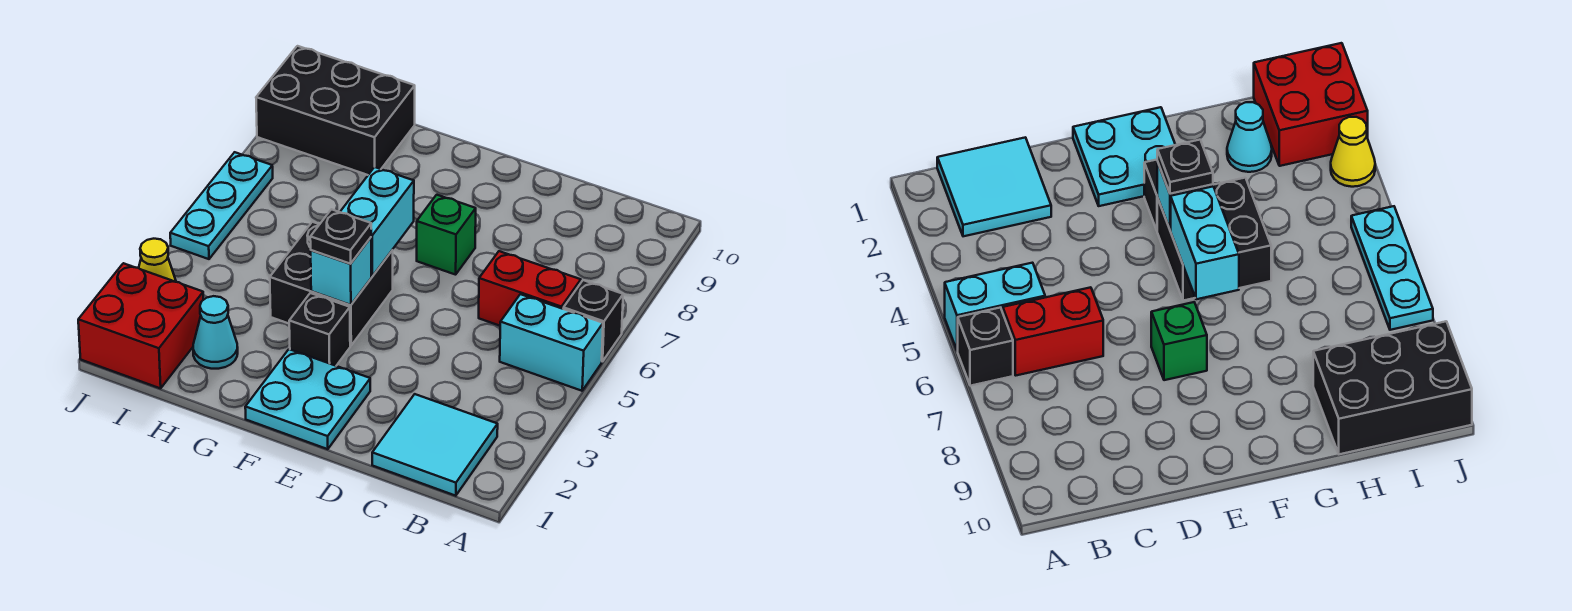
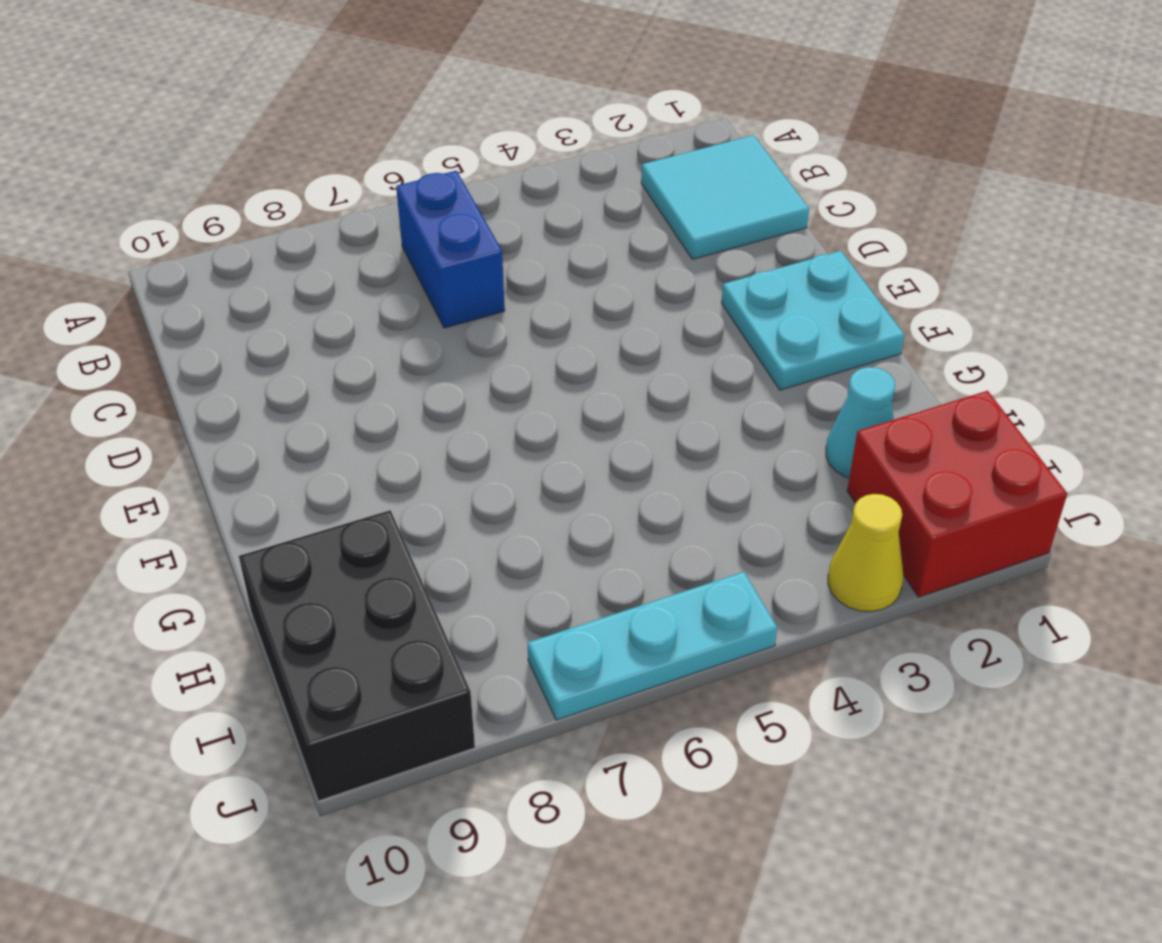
blue 1x2 brick [396,171,505,328] -> red 1x2 brick [479,251,581,326]
none -> cyan 1x2 brick [500,294,603,391]
none -> black 1x1 brick [564,280,623,362]
none -> green 1x1 brick [417,195,476,275]

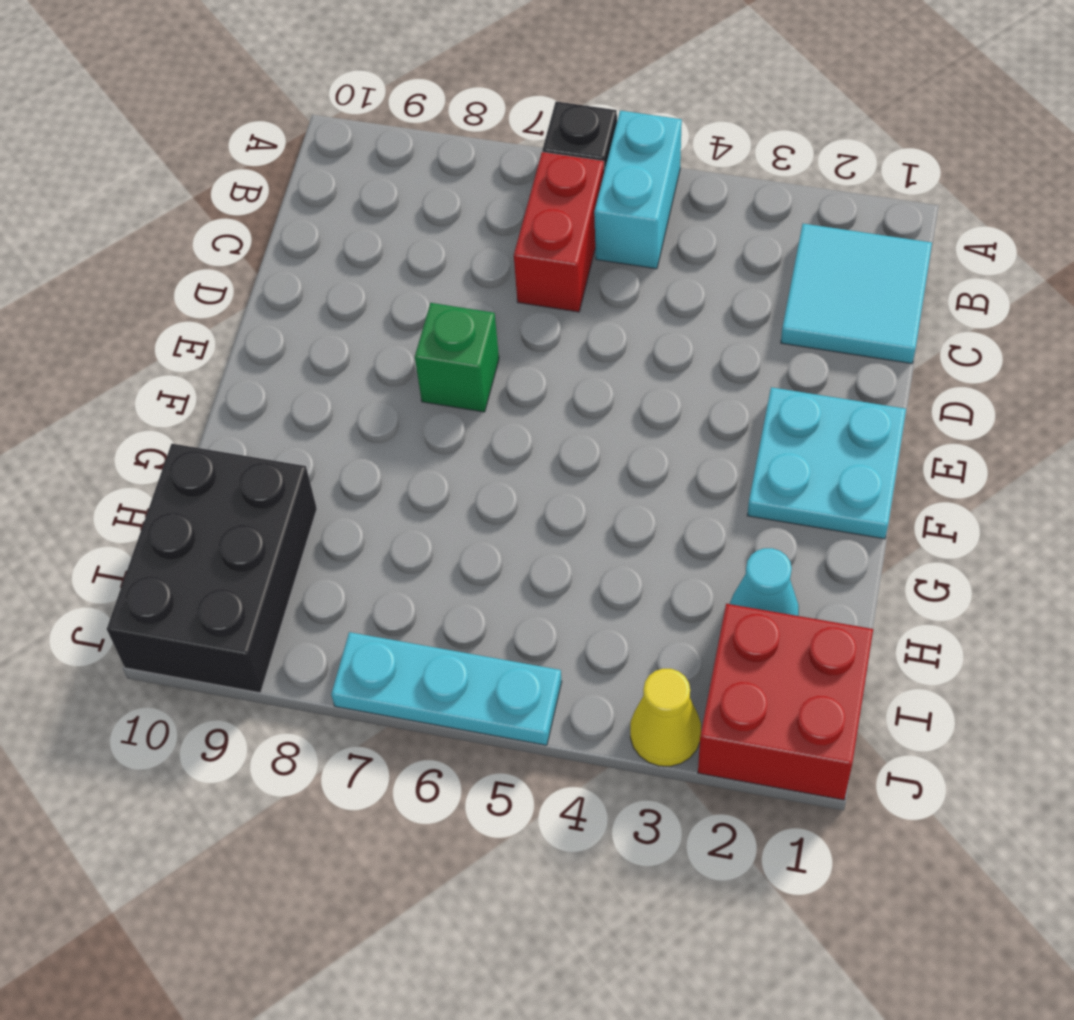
none -> black 1x1 brick [289,293,350,366]
none -> black 2x2 brick [270,222,393,346]
none -> cyan 1x1 brick [311,238,371,305]

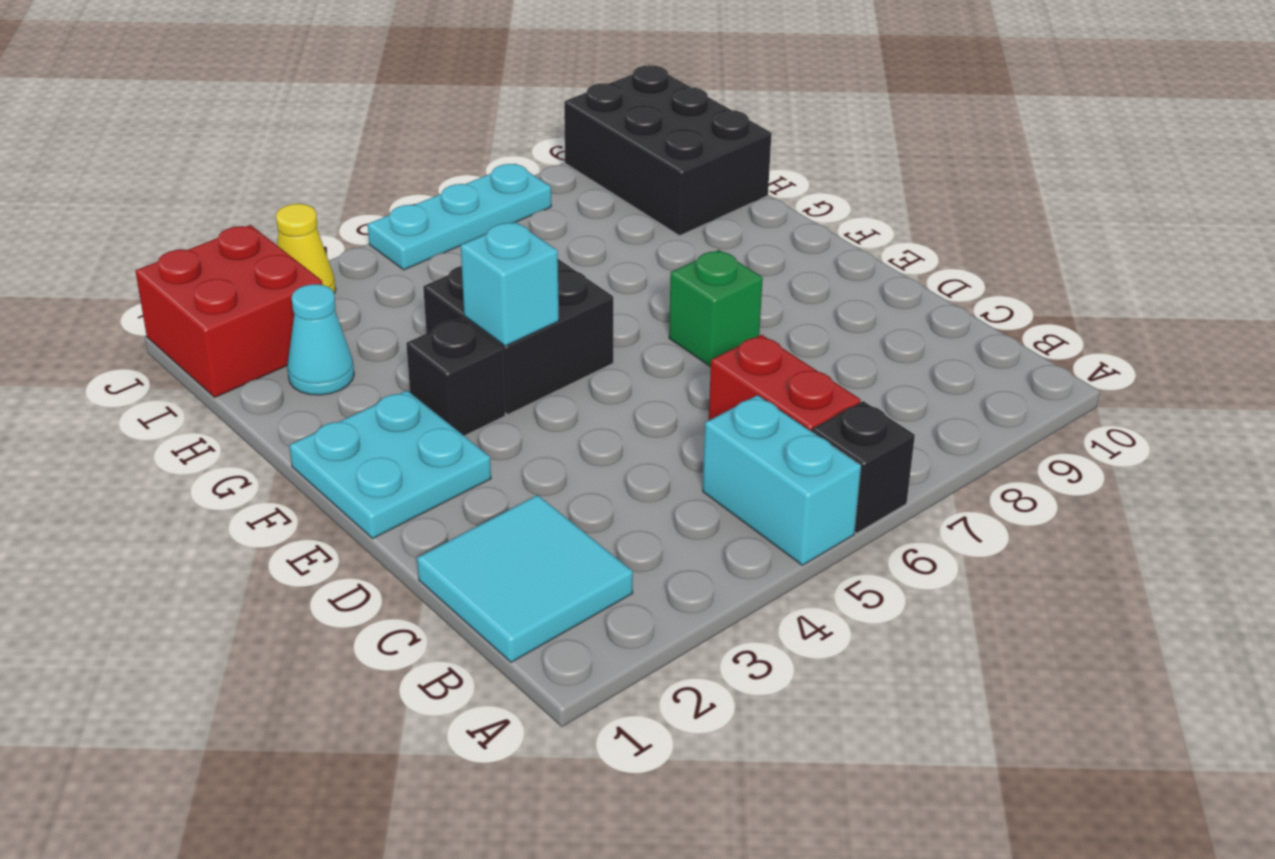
none -> cyan 1x2 brick [340,167,414,276]
none -> black 1x1 plate [310,209,371,264]

